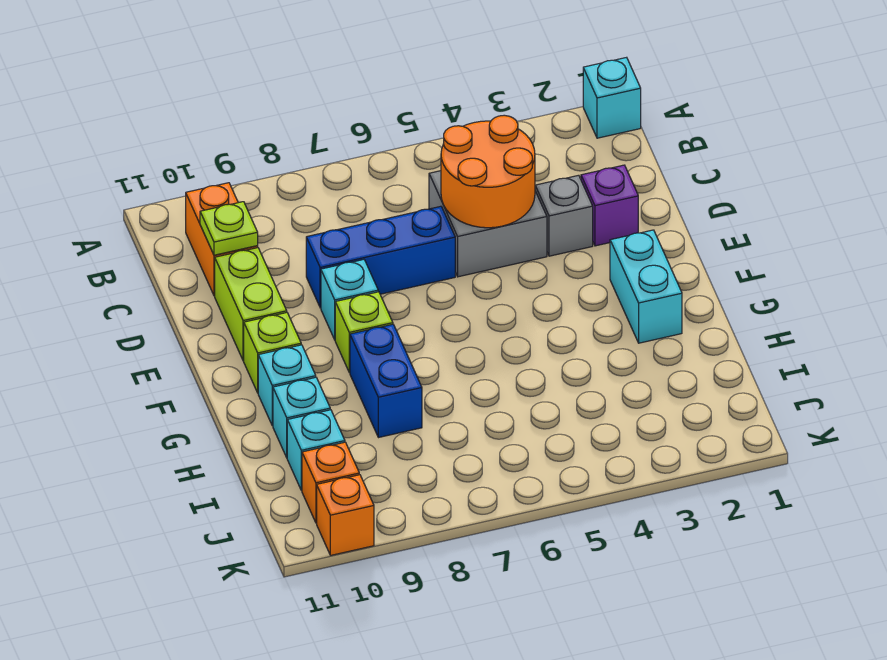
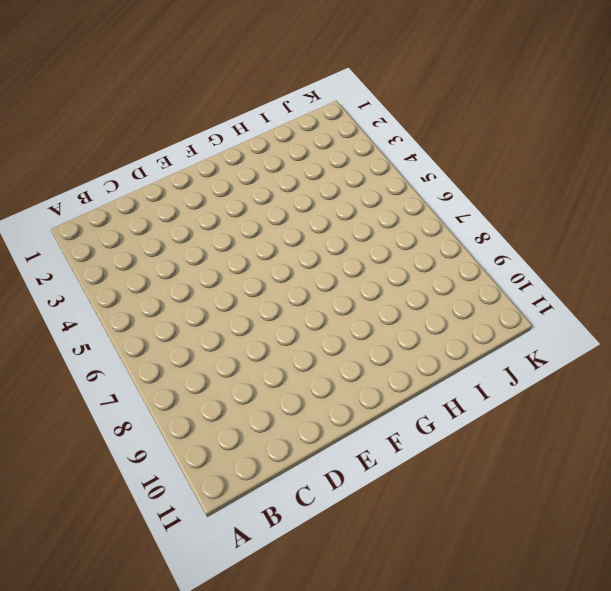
none -> cyan 1x1 brick [583,57,641,138]
none -> orange 1x2 brick [186,183,258,296]
none -> grey 2x2 brick [429,171,547,277]

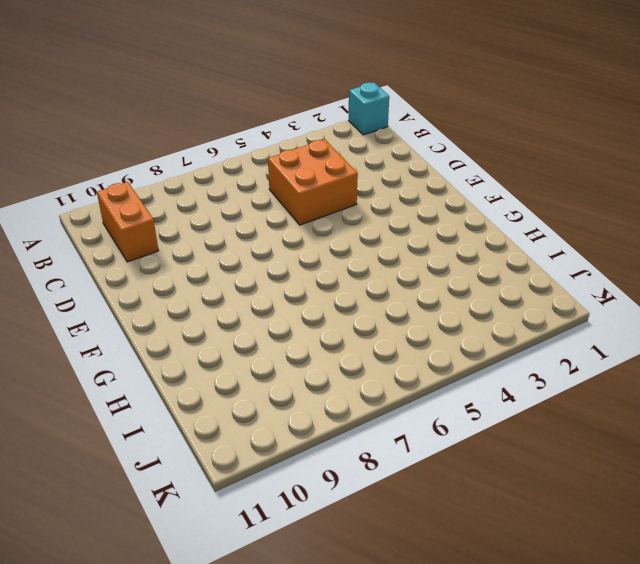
orange 2x2 brick [268,139,358,225] -> grey 2x2 brick [429,171,547,277]
none -> purple 1x1 brick [581,165,638,246]
none -> grey 1x1 brick [535,175,593,256]
none -> blue 1x3 brick [306,206,455,308]

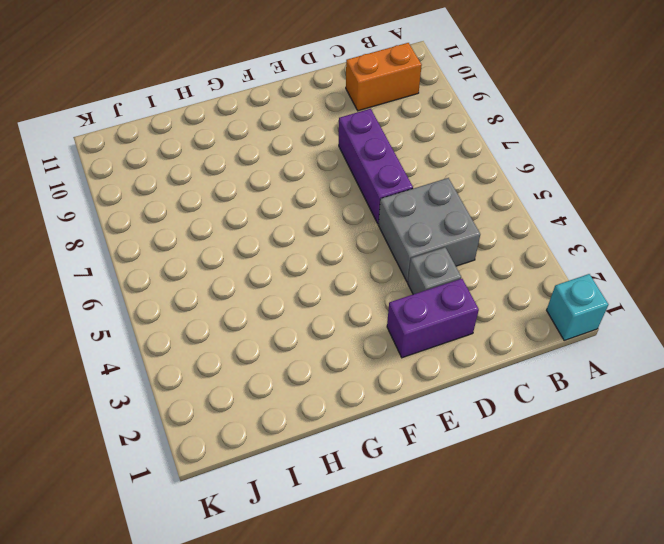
purple 1x2 brick [387,279,479,358] -> purple 1x1 brick [581,165,638,246]
purple 1x3 brick [339,109,413,224] -> blue 1x3 brick [306,206,455,308]
none -> lime 1x2 brick [215,248,287,361]
none -> cyan 1x1 brick [321,260,378,340]
none -> cyan 1x2 brick [610,230,682,343]

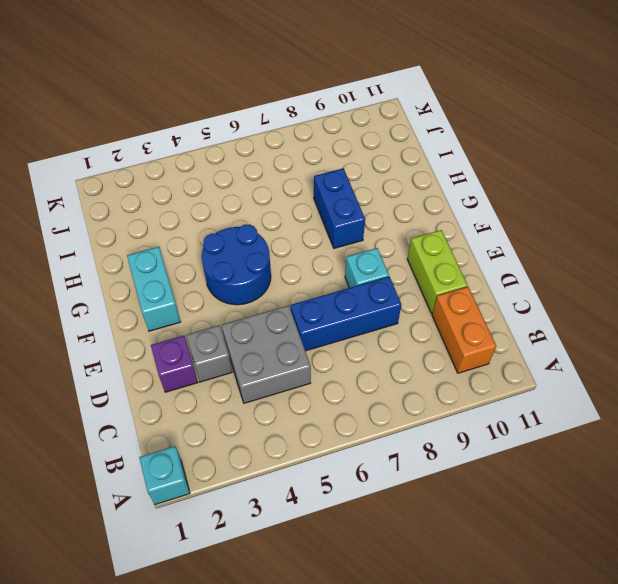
blue 2x2 round brick [202,225,271,305] -> none
none -> lime 1x1 brick [335,292,393,373]
none -> lime 1x1 brick [244,313,301,393]
none -> cyan 1x1 brick [258,345,316,426]

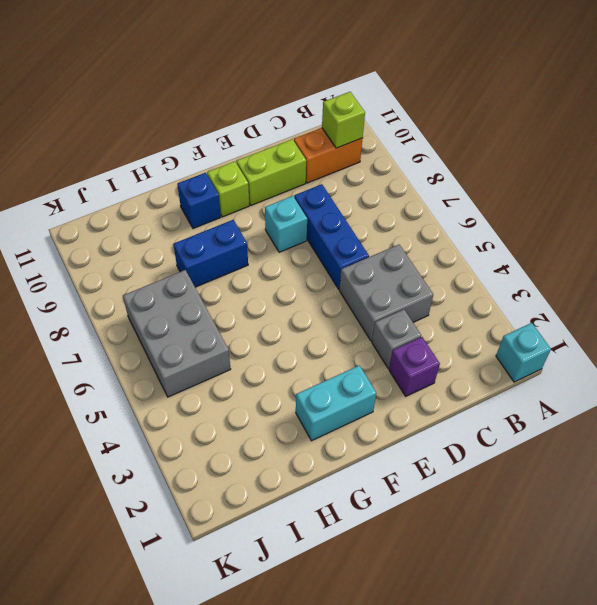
lime 1x1 brick [322,92,365,148] -> lime 1x1 brick moved to [335,292,393,373]
blue 1x1 brick [177,173,221,229] -> cyan 1x1 brick [258,345,316,426]
grey 2x3 brick [123,270,231,397] -> none
none -> cyan 1x1 brick [273,377,330,457]
none -> cyan 1x1 brick [287,410,345,491]
none -> orange 1x1 brick [302,442,359,523]

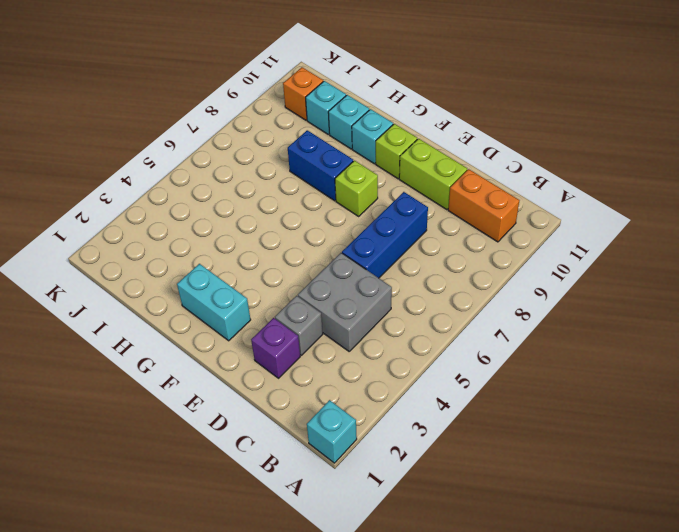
none -> cyan 1x1 brick [321,260,378,340]
none -> orange 1x1 brick [317,475,374,555]
none -> orange 2x2 round brick [441,115,535,228]

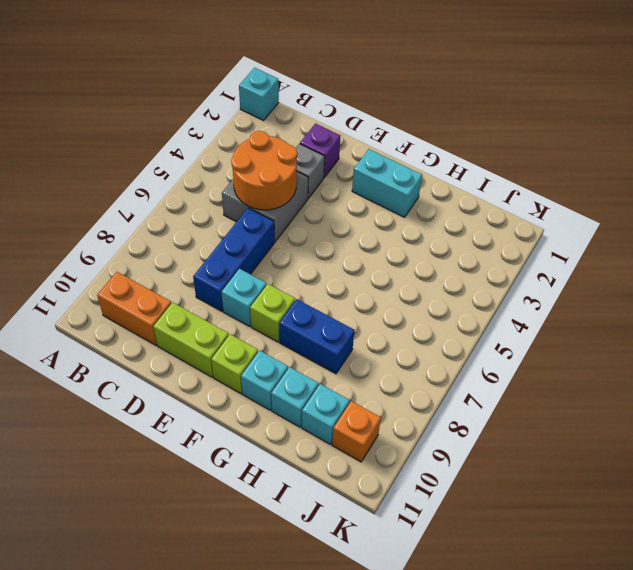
none -> orange 1x1 brick [317,475,374,555]
none -> lime 1x1 plate [200,202,258,255]

